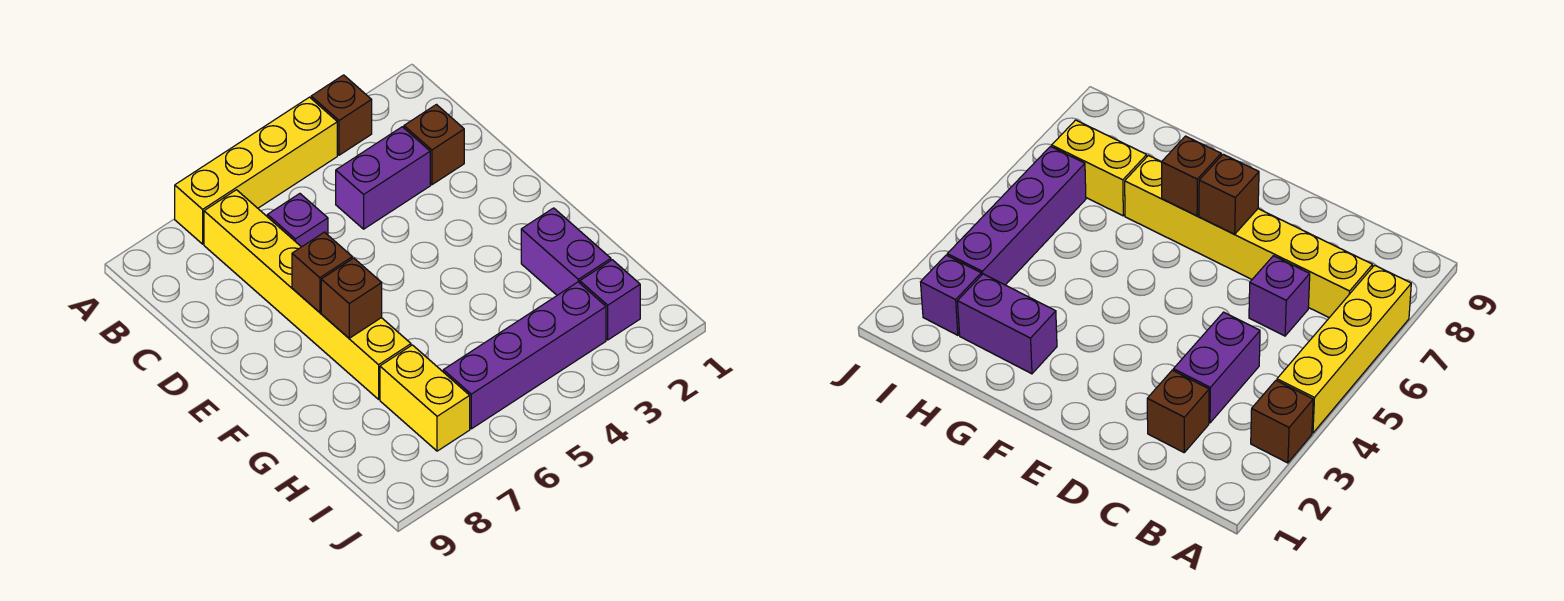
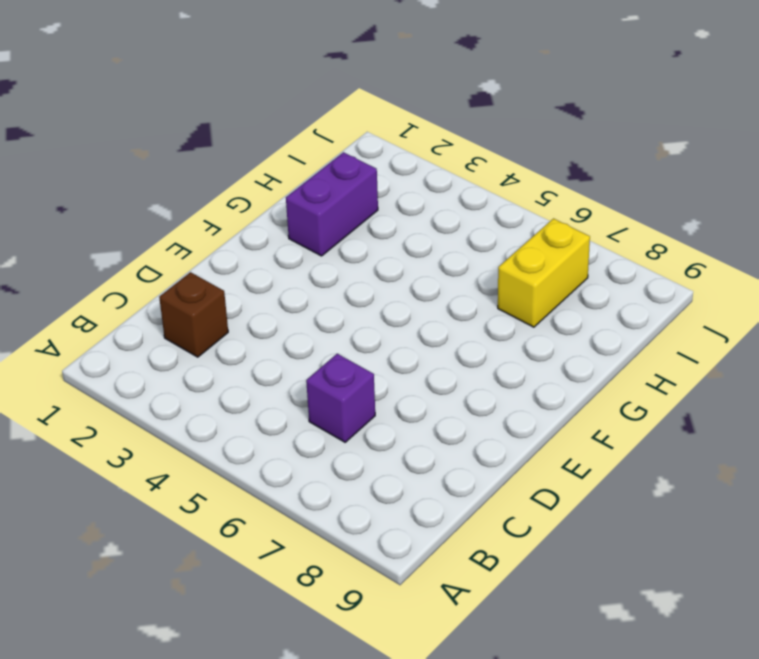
none -> brown 1x1 brick [311,75,372,155]
none -> yellow 1x4 brick [175,97,337,244]
none -> yellow 1x6 brick [204,190,411,399]

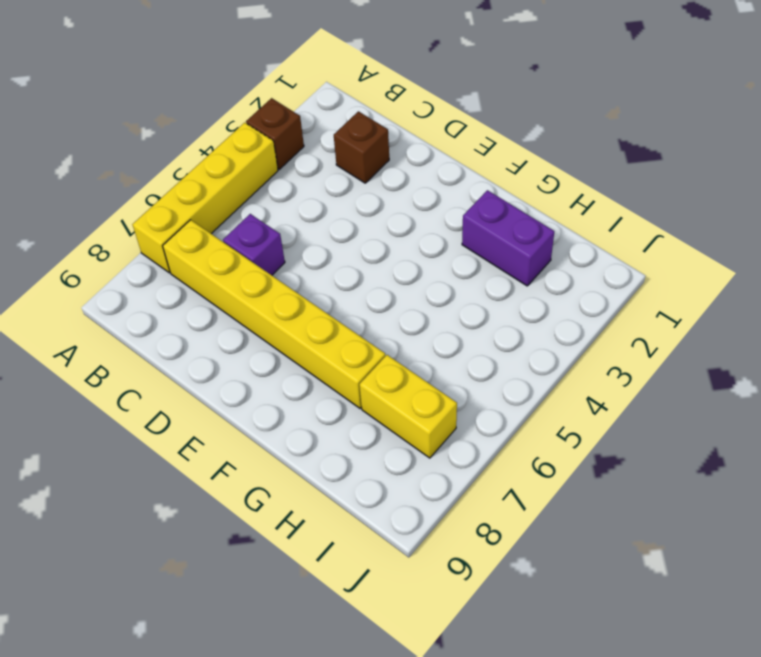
none -> purple 1x2 brick [336,127,430,229]
none -> purple 1x1 brick [580,260,640,340]
none -> purple 1x4 brick [443,282,606,429]

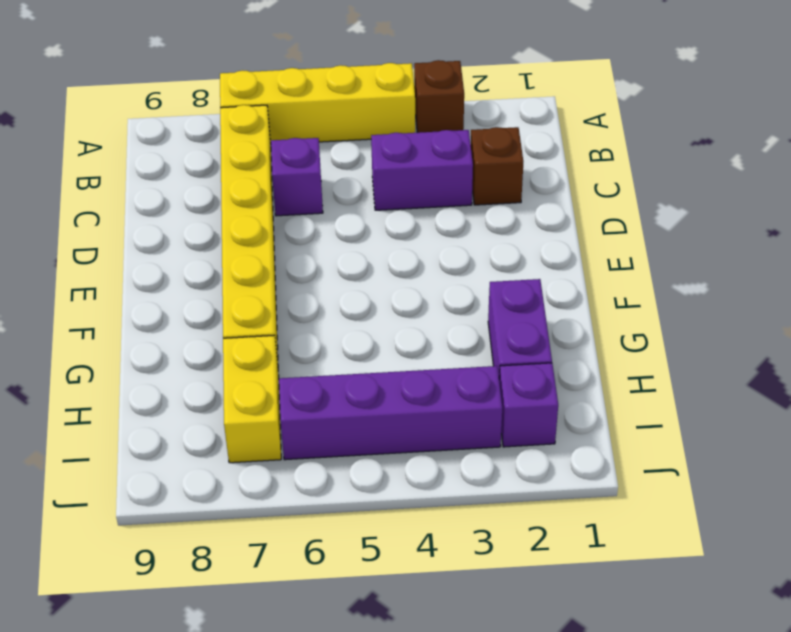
none -> brown 1x1 brick [292,232,352,312]
none -> brown 1x1 brick [321,258,382,338]

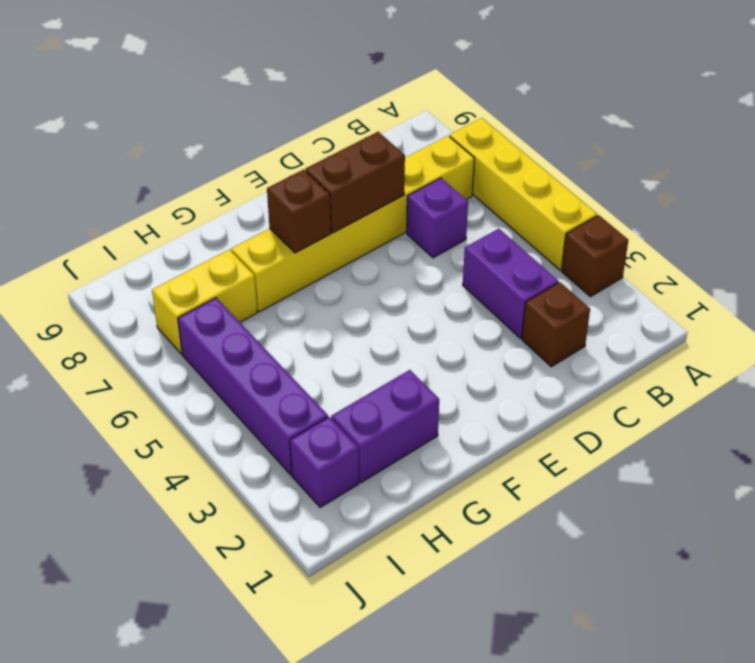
brown 1x2 brick [305,132,405,233] -> brown 1x1 brick [292,232,352,312]

